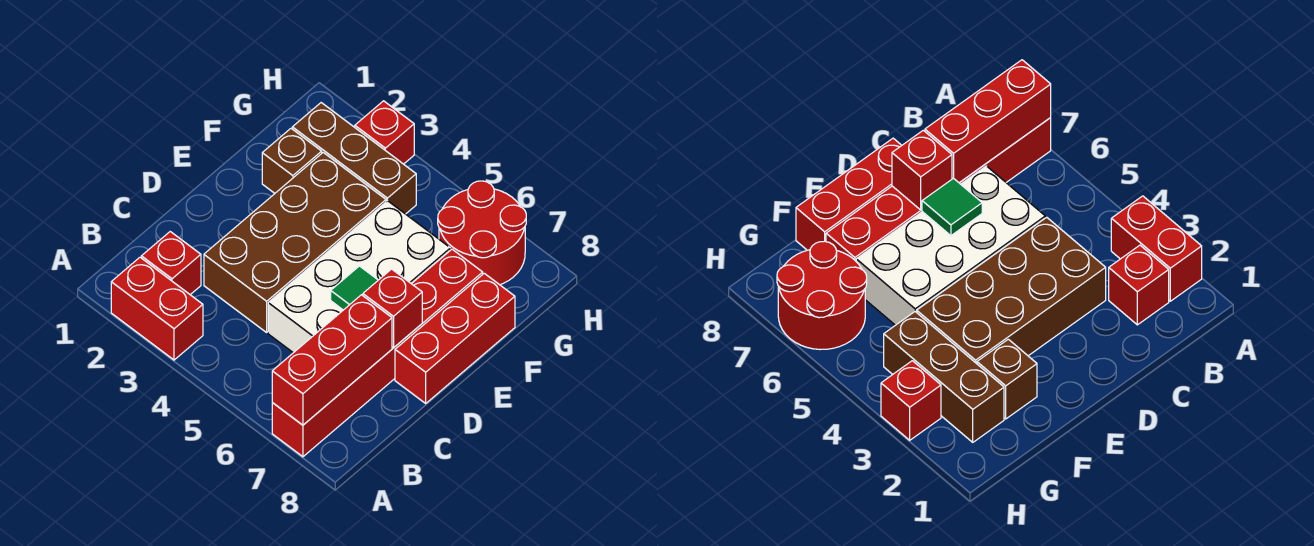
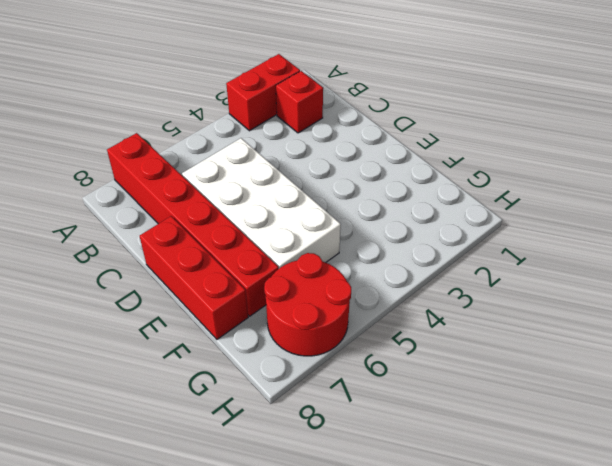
none -> brown 2x4 brick [204,153,386,332]
none -> brown 1x1 brick [262,129,322,193]
none -> brown 1x3 brick [292,103,416,214]

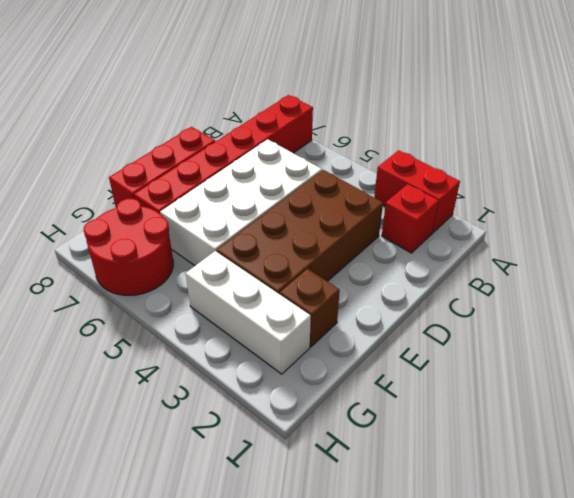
white 1x3 brick [185,251,311,374] -> brown 1x3 brick [292,103,416,214]
none -> red 1x1 brick [355,101,414,164]
none -> red 1x3 brick [272,295,392,425]
none -> green 1x1 tile [331,266,378,310]

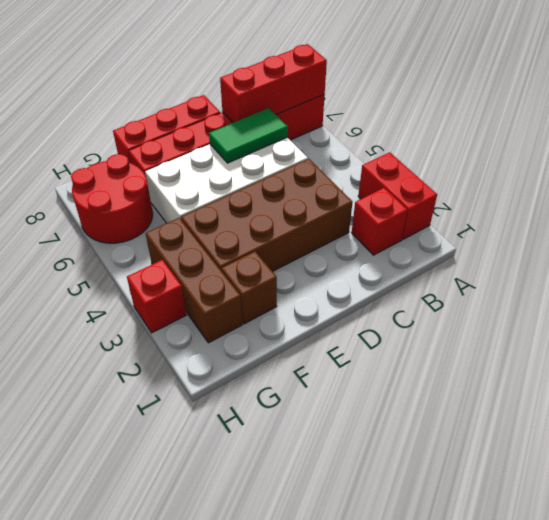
green 1x2 tile [209,108,288,163] -> green 1x1 tile [331,266,378,310]
none -> red 1x1 brick [363,269,422,348]

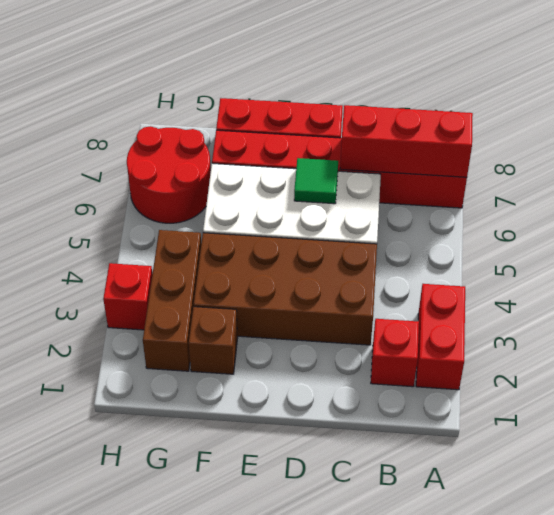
none -> red 1x1 brick [363,269,422,348]

